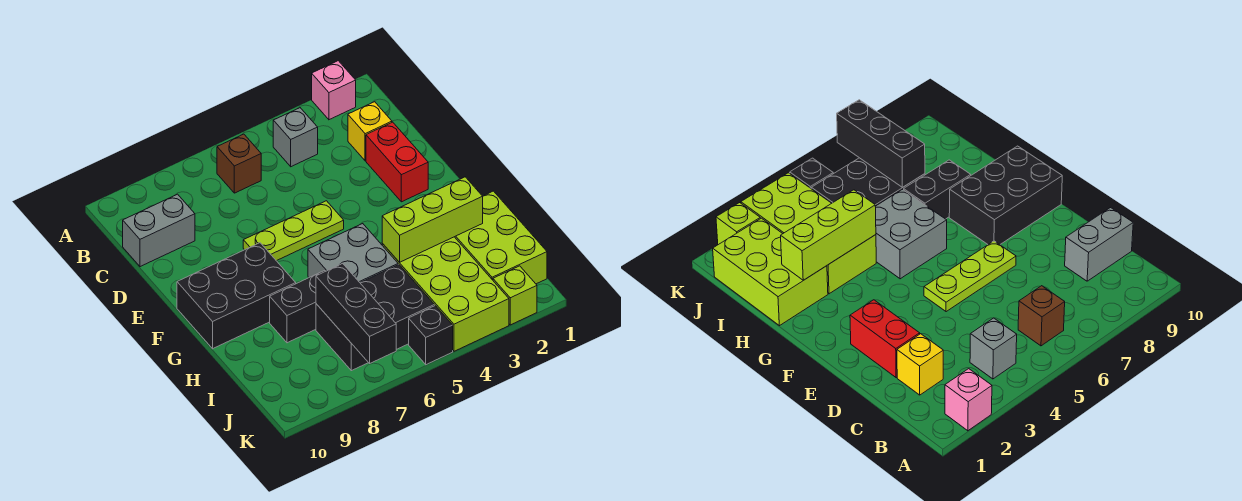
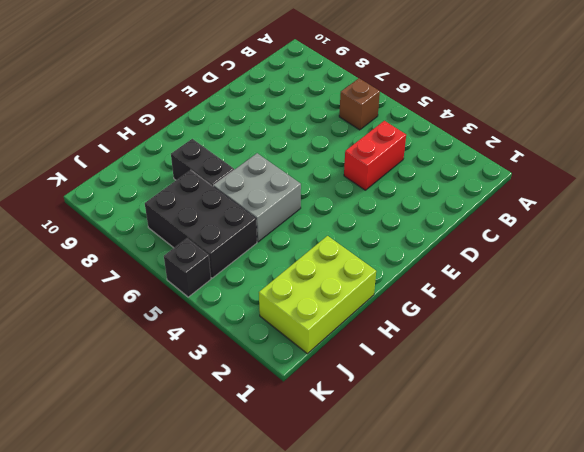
red 1x2 brick [344,121,406,190] -> red 1x2 brick moved to [366,122,428,202]
none -> pink 1x1 brick [312,61,356,120]
none -> grey 1x1 brick [273,108,318,167]
none -> yellow 1x1 brick [348,102,392,161]

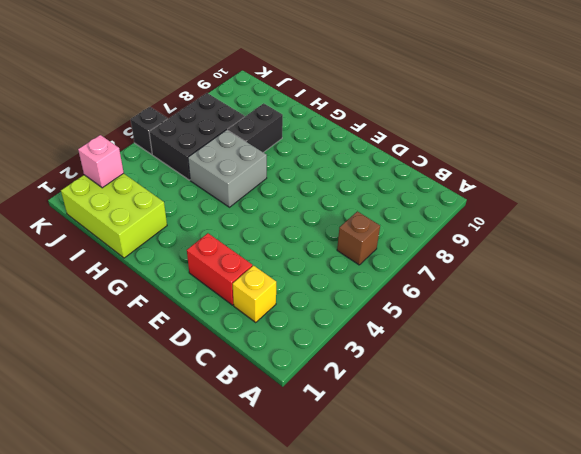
pink 1x1 brick [78,135,124,188] -> pink 1x1 brick moved to [312,61,356,120]
none -> grey 1x1 brick [273,108,318,167]
none -> grey 1x2 brick [123,194,195,267]
none -> lime 1x3 plate [243,201,344,261]

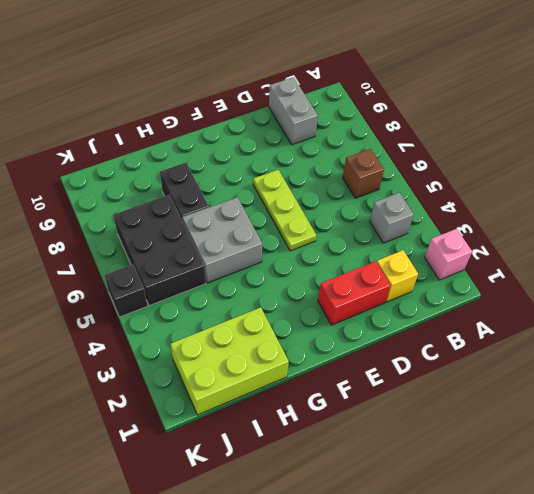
none -> black 2x3 brick [177,243,296,349]
none -> lime 2x4 brick [382,237,509,351]
none -> lime 1x1 brick [493,266,537,325]

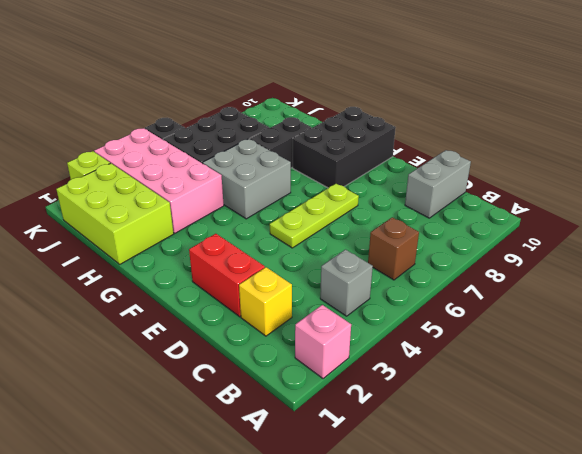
pink 2x4 brick [94,128,224,233] -> lime 2x4 brick [382,237,509,351]
none -> lime 1x3 brick [382,177,483,262]
none -> black 1x3 brick [316,264,396,363]

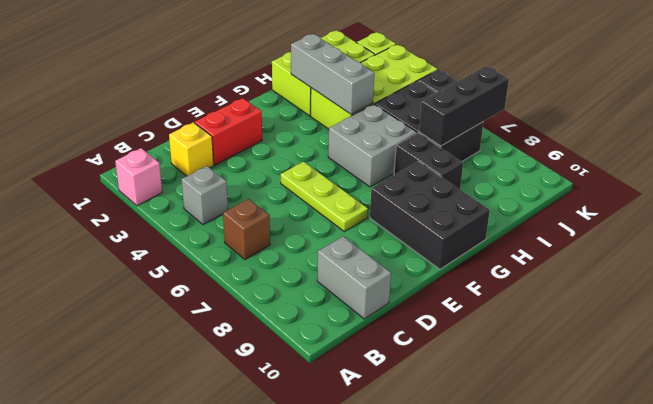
grey 1x3 brick [291,34,374,114] -> lime 1x3 brick [382,177,483,262]

